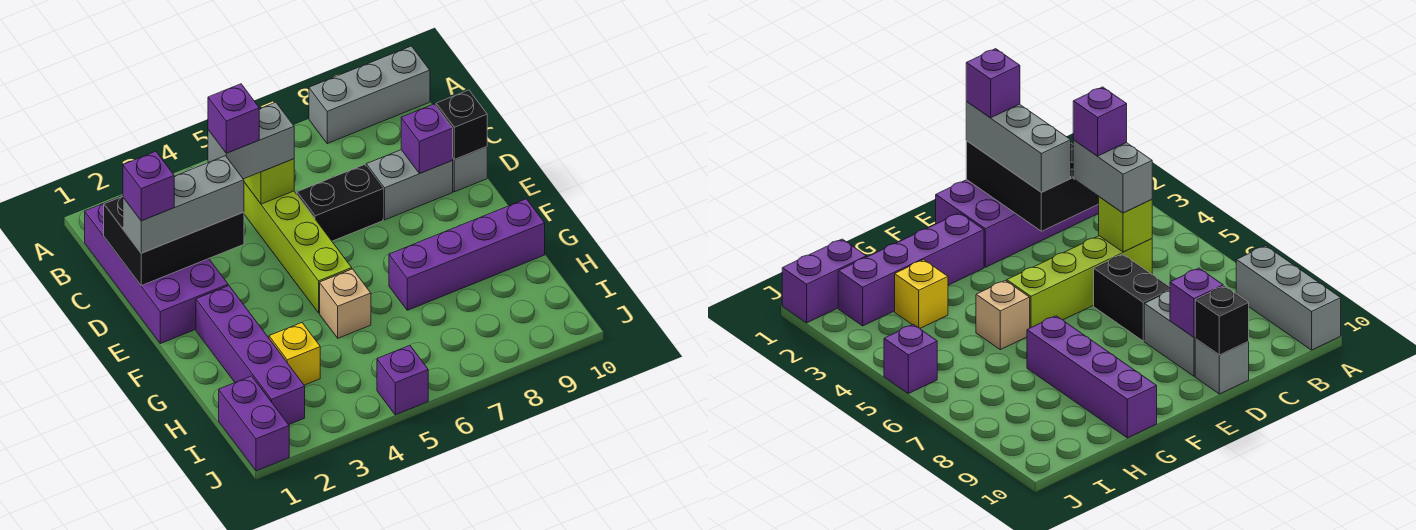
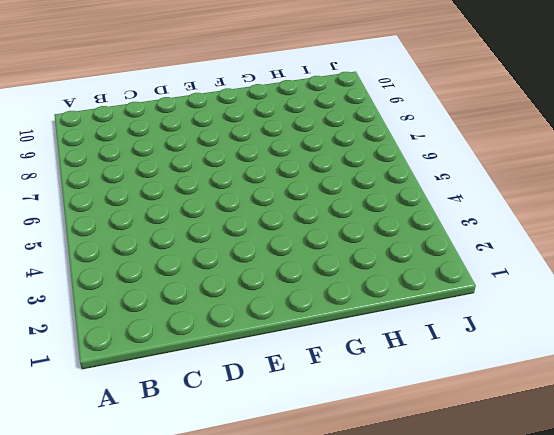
none -> grey 1x3 brick [309,46,430,143]
none -> purple 2x4 brick [85,196,228,344]
none -> lime 1x4 brick [244,182,352,313]

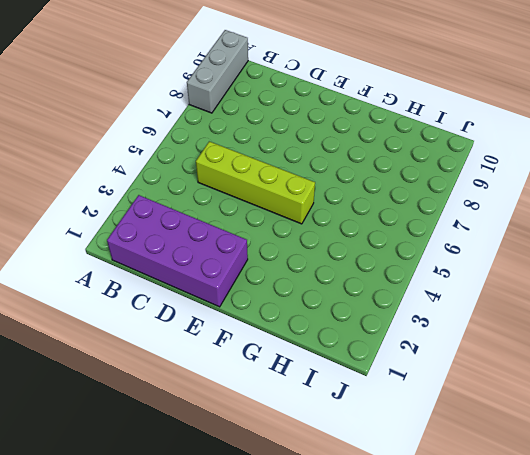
none -> black 1x2 brick [297,165,383,241]
none -> grey 1x2 brick [366,150,453,220]
none -> grey 1x1 brick [452,147,487,192]

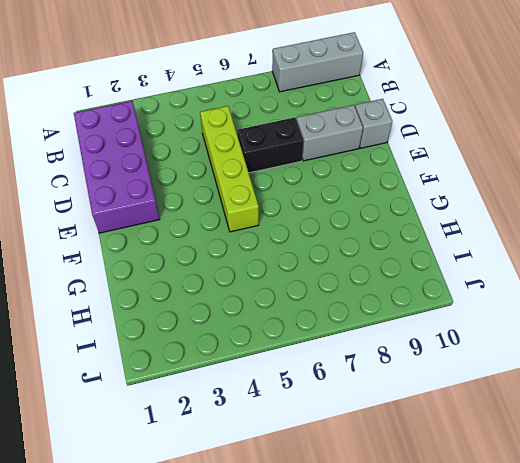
none -> purple 1x4 brick [196,286,305,425]
none -> tan 1x1 brick [320,269,371,338]
none -> purple 1x4 brick [389,199,545,310]

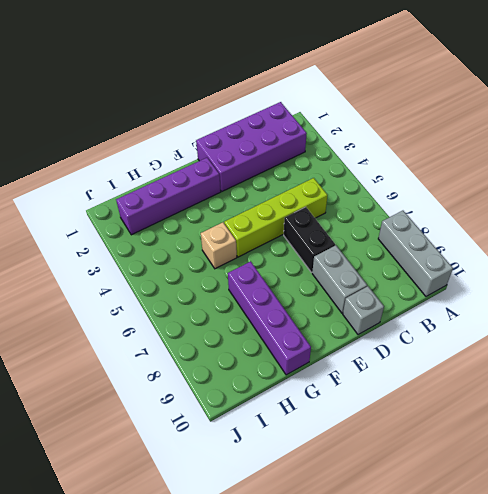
none -> yellow 1x1 brick [269,323,320,385]
none -> purple 1x2 brick [219,376,289,471]
none -> purple 1x1 brick [377,345,428,415]

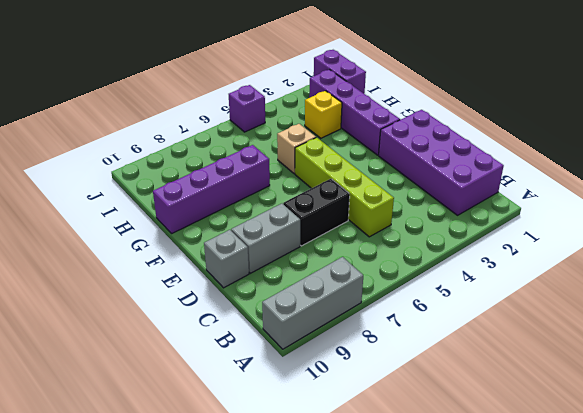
none -> black 2x3 brick [104,163,244,286]
none -> lime 1x1 brick [244,159,294,204]
none -> purple 1x1 brick [401,104,453,173]

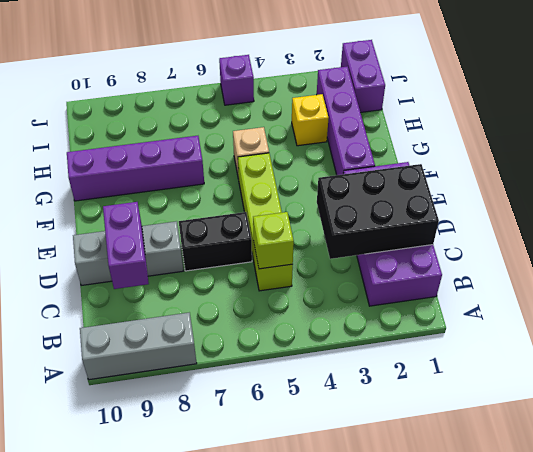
purple 1x2 brick [103,202,149,289] -> purple 1x1 brick [401,104,453,173]
none -> black 1x1 brick [436,90,487,159]
none -> grey 1x2 brick [208,102,294,179]
none -> grey 1x3 brick [123,156,244,253]

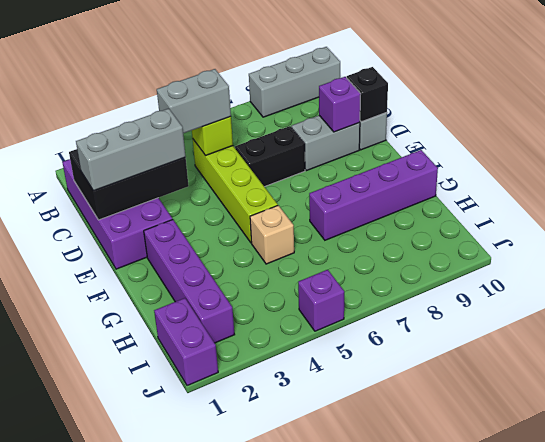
none -> yellow 1x1 brick [269,323,320,385]
none -> purple 1x1 brick [208,84,259,153]
none -> purple 1x1 brick [123,151,174,221]

